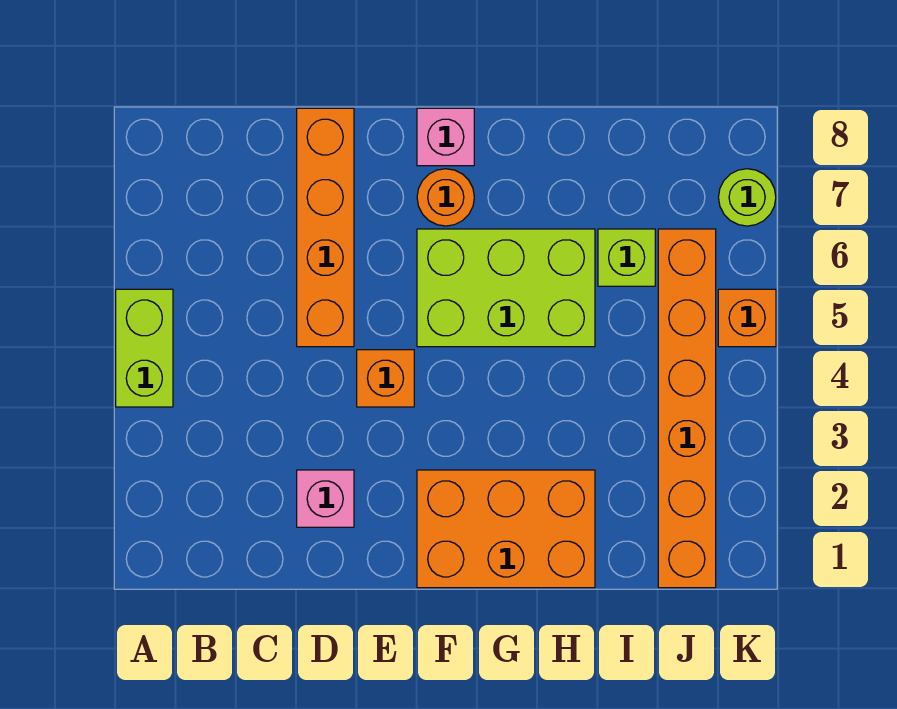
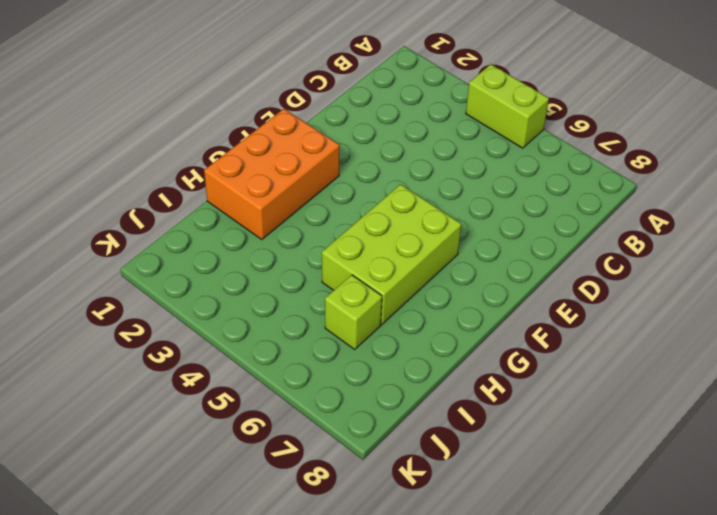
none -> pink 1x1 brick [297,470,354,527]
none -> orange 1x4 brick [297,108,354,347]
none -> orange 1x1 brick [357,350,414,407]

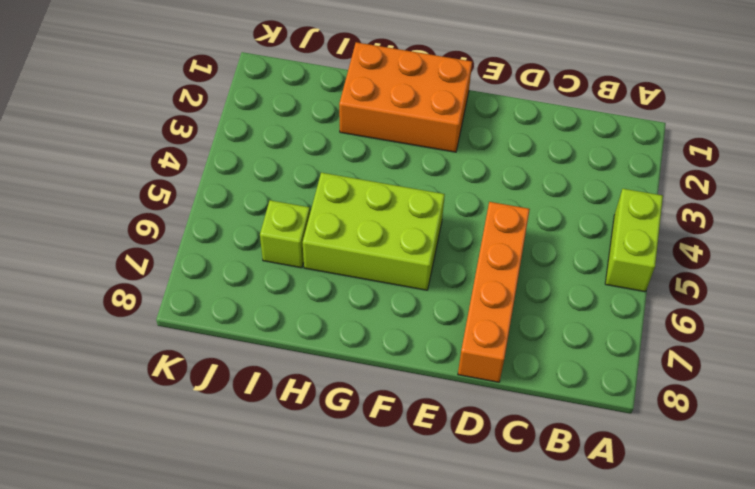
none -> pink 1x1 brick [297,470,354,527]
none -> orange 1x1 brick [357,350,414,407]
none -> orange 1x1 round brick [417,169,474,226]

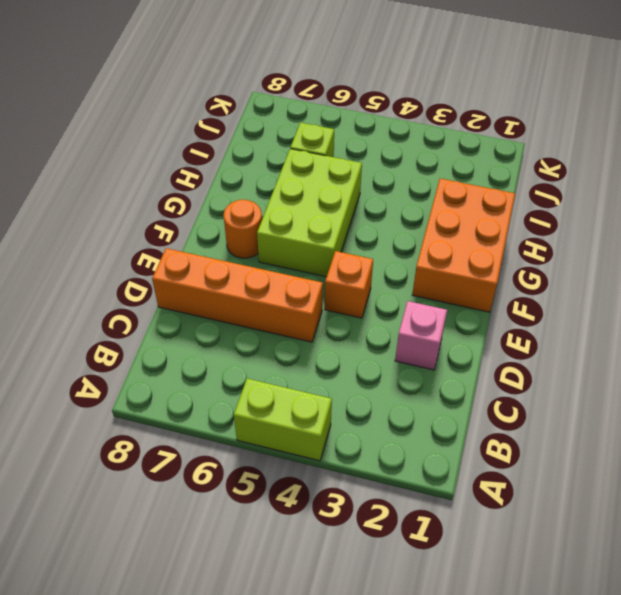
none -> pink 1x1 brick [417,108,474,166]
none -> orange 1x6 brick [658,229,716,588]
none -> orange 1x1 brick [718,289,776,347]

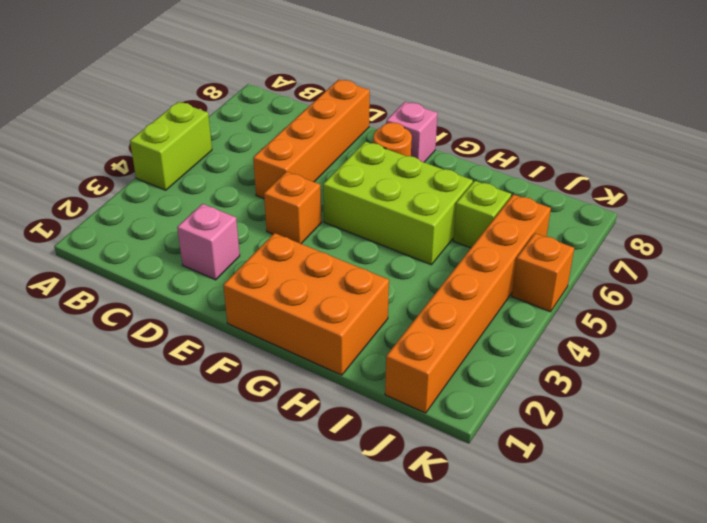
none -> lime 1x1 round brick [718,169,776,226]

